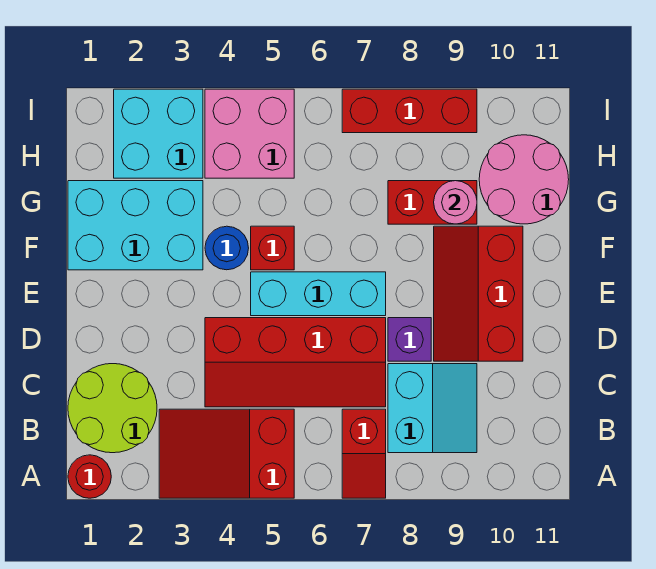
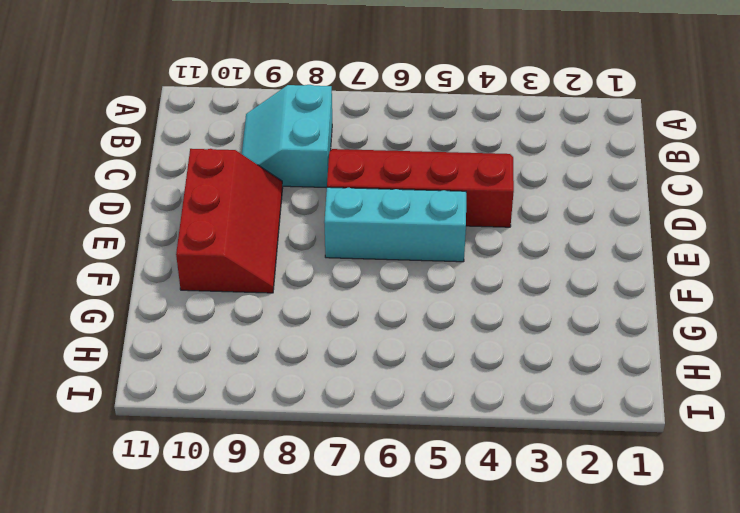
none -> red 1x1 round brick [68,455,111,498]
none -> red 2x3 slope [159,409,294,498]
none -> red 1x2 slope [342,409,386,498]

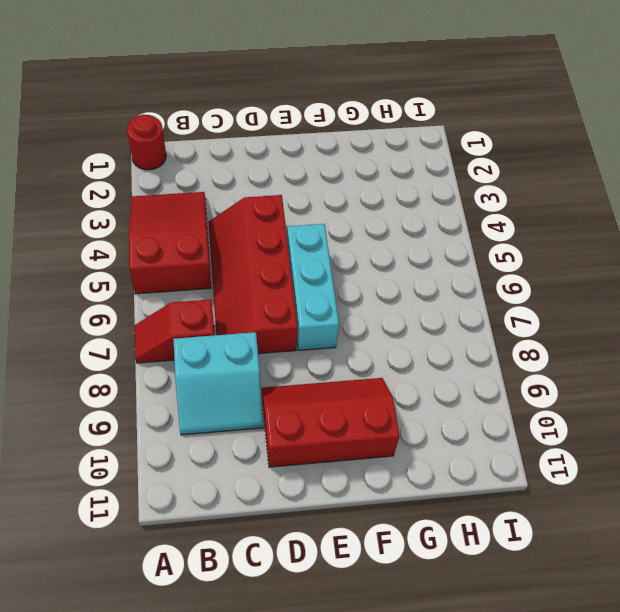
none -> lime 2x2 round brick [68,364,157,453]
none -> purple 1x1 brick [388,318,431,361]
none -> cyan 2x3 brick [68,181,203,270]

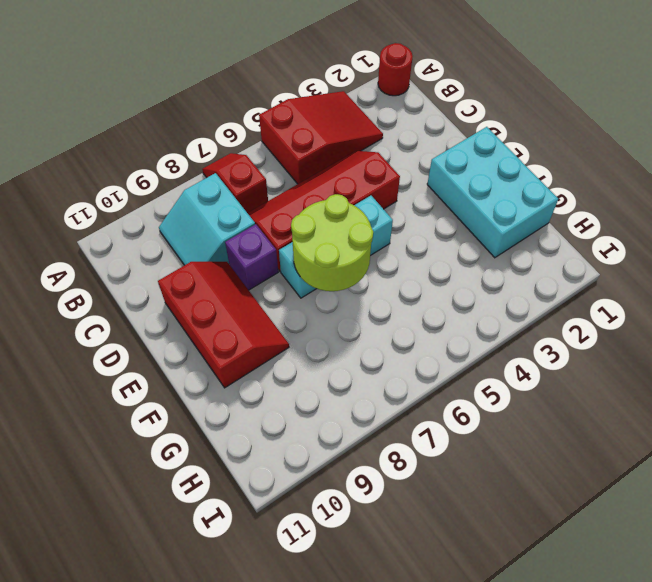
cyan 2x3 brick [427,127,558,258] -> cyan 2x3 brick turned to [68,181,203,270]
lime 2x2 round brick [291,194,373,291] -> lime 2x2 round brick moved to [68,364,157,453]
none -> blue 1x1 round brick [205,226,249,270]
none -> red 1x1 brick [251,226,294,270]
none -> red 1x2 brick [388,181,477,224]

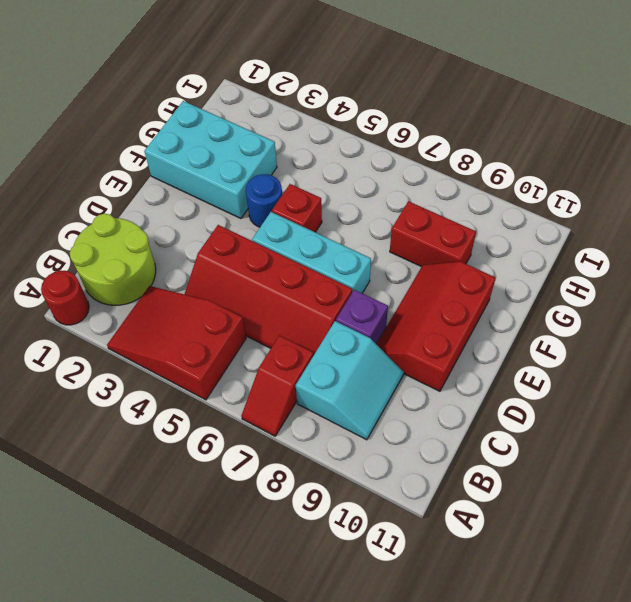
none -> pink 2x2 round brick [479,135,569,224]
none -> cyan 2x2 brick [114,89,203,178]
none -> pink 2x2 brick [205,89,294,178]

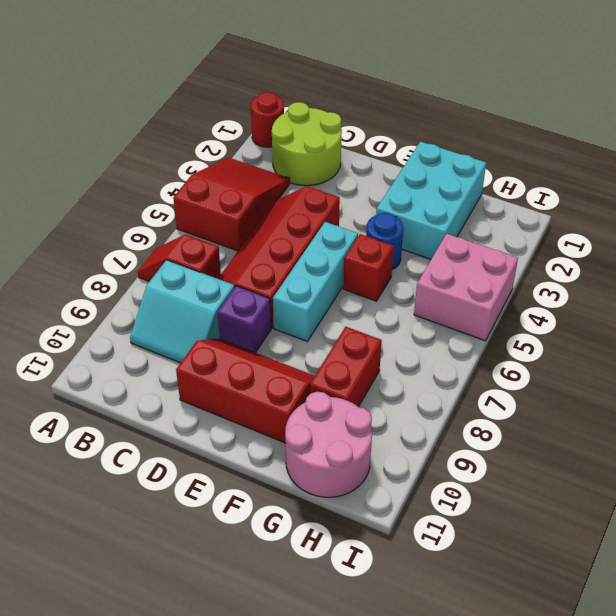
none -> cyan 2x2 brick [114,89,203,178]
none -> red 1x3 brick [342,89,477,133]
none -> pink 1x1 round brick [434,181,477,224]

